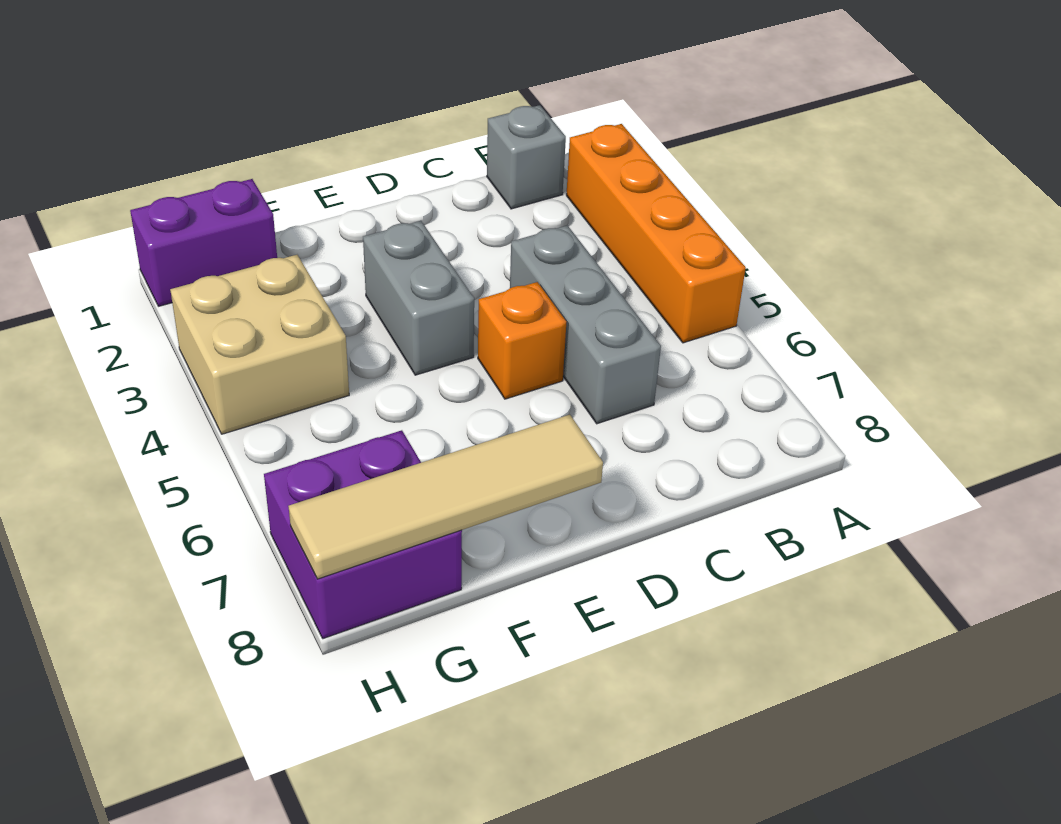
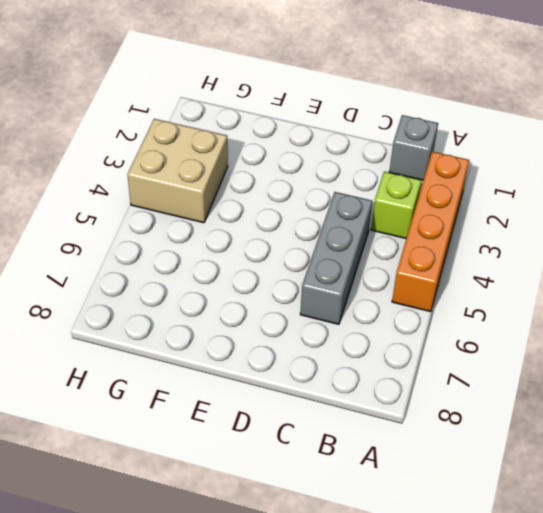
lime 1x1 brick [371,171,421,238] -> none
none -> orange 1x1 brick [478,282,566,399]
none -> grey 1x2 brick [363,221,474,375]

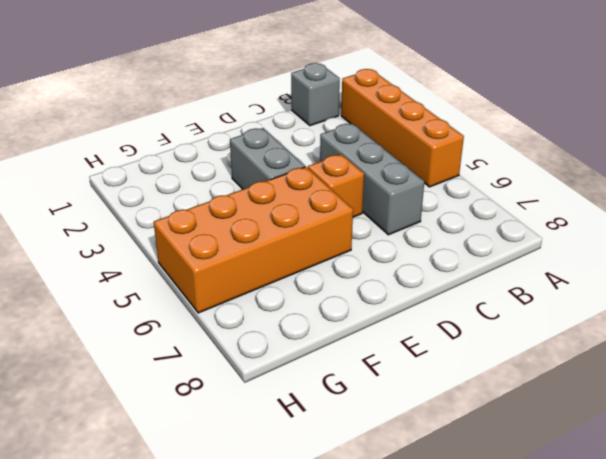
orange 2x4 brick [154,167,353,313] -> none
none -> purple 1x2 brick [130,179,277,306]
none -> tan 2x2 brick [170,255,349,434]

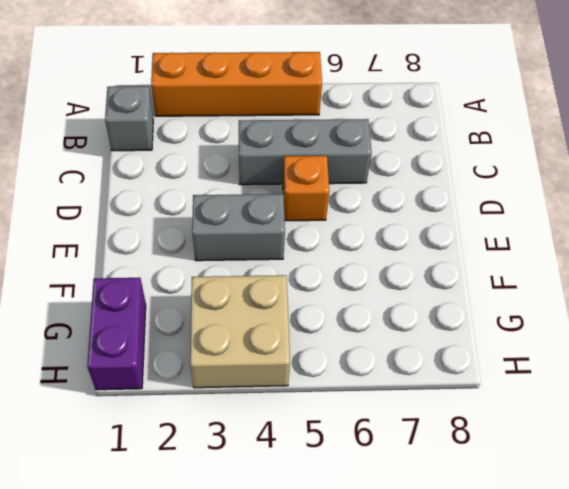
none -> purple 2x2 brick [264,430,462,639]
none -> tan 1x4 tile [289,415,603,579]

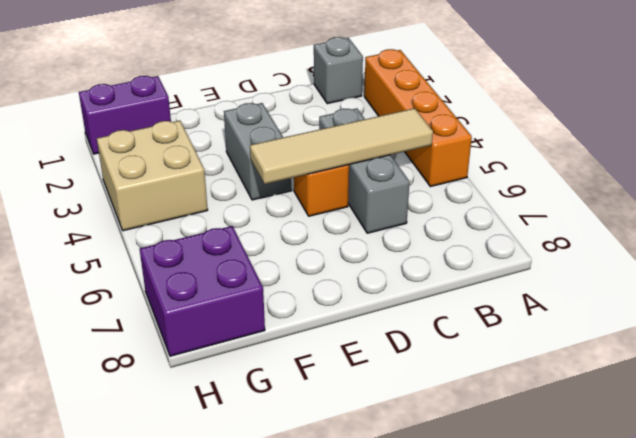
tan 1x4 tile [250,108,433,184] -> tan 1x4 tile moved to [289,415,603,579]

